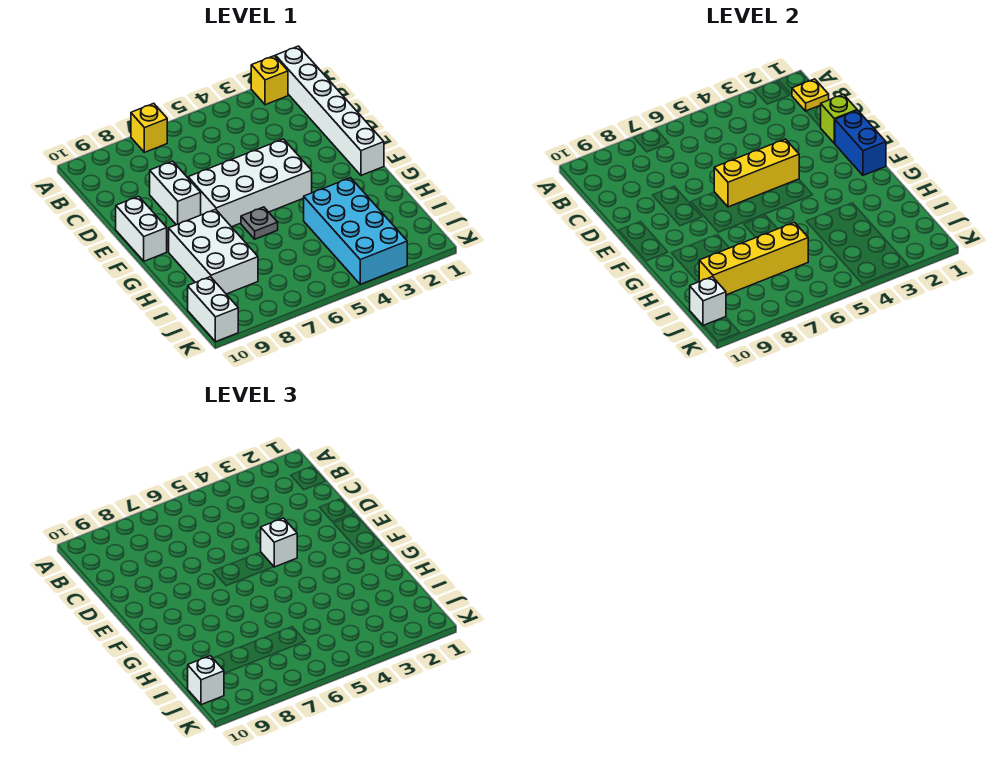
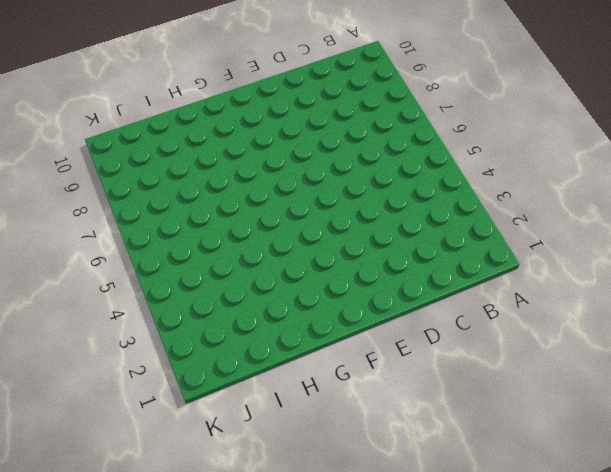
none -> white 1x6 brick [276,46,384,175]
none -> yellow 1x1 brick [251,56,288,105]
none -> yellow 1x1 brick [131,103,167,152]

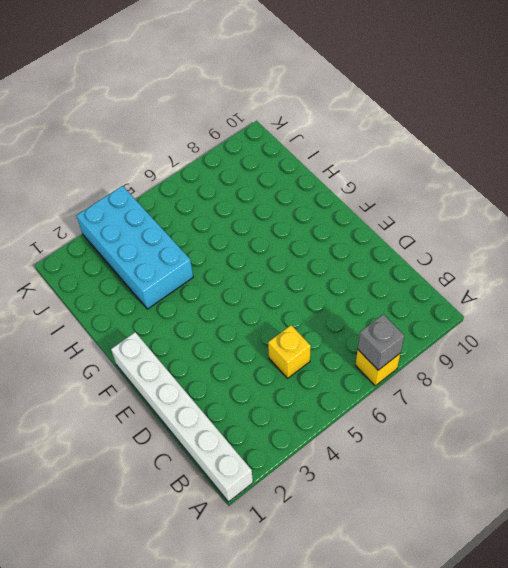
grey 1x1 brick [358,314,404,370] -> none
yellow 1x1 brick [268,325,311,378] -> yellow 1x1 brick moved to [251,56,288,105]
none -> white 1x2 brick [150,161,201,225]
none -> white 2x4 brick [188,139,312,227]
none -> white 1x2 brick [116,196,167,261]

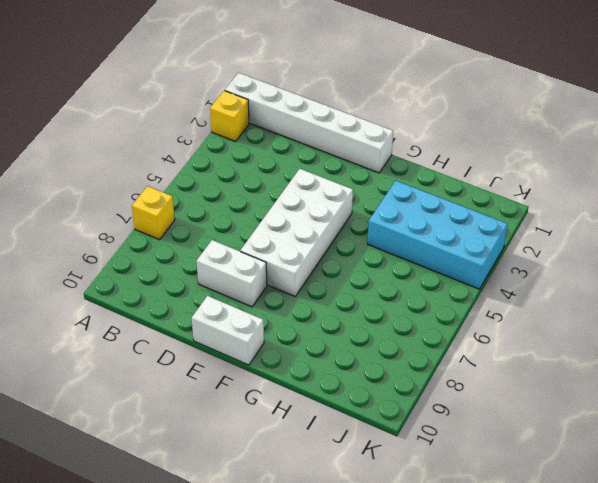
none -> grey 1x1 plate [241,207,278,239]
none -> white 2x3 brick [169,209,258,294]
none -> white 1x2 brick [188,277,238,342]

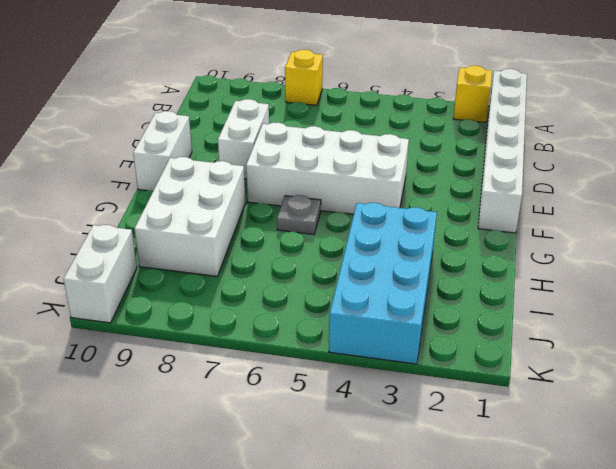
none -> yellow 1x1 plate [792,79,829,111]
none -> lime 1x1 brick [821,94,857,143]
none -> blue 1x2 brick [835,110,886,175]

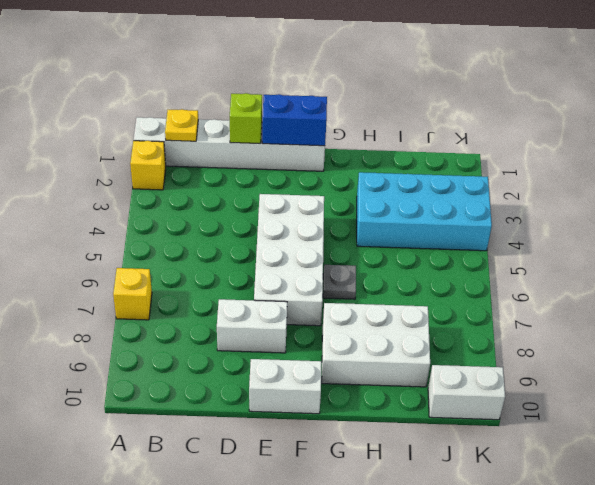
none -> yellow 1x3 brick [714,139,799,207]
none -> yellow 1x4 brick [699,222,808,295]
none -> white 1x1 brick [690,277,726,326]

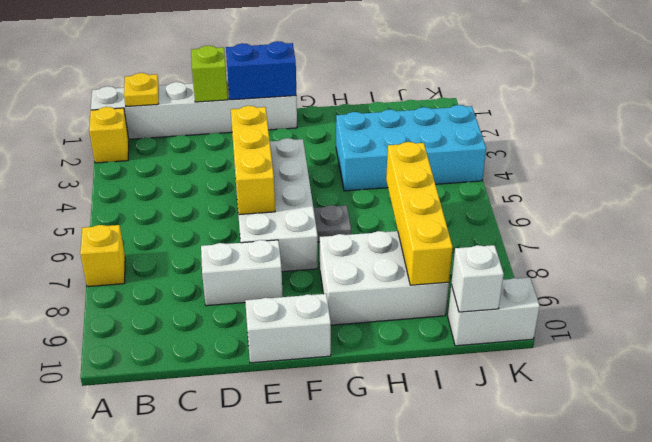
none -> white 1x1 brick [261,518,297,567]
none -> white 1x1 brick [188,656,224,705]

